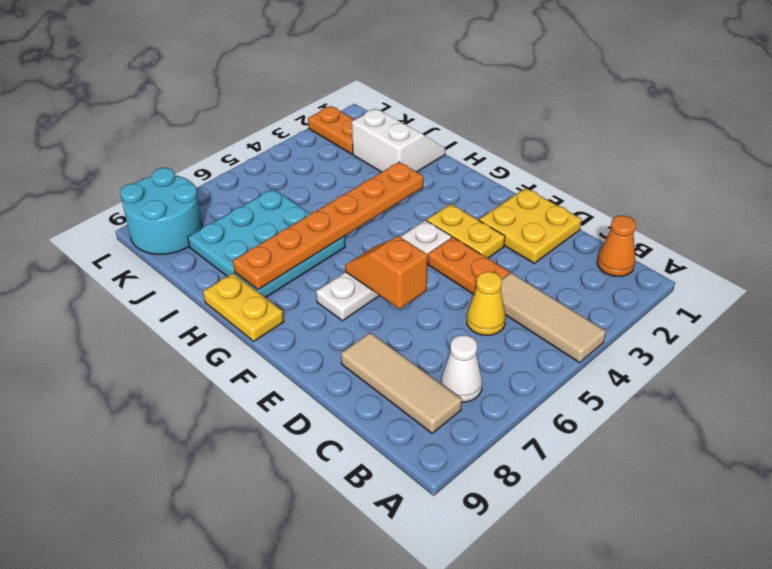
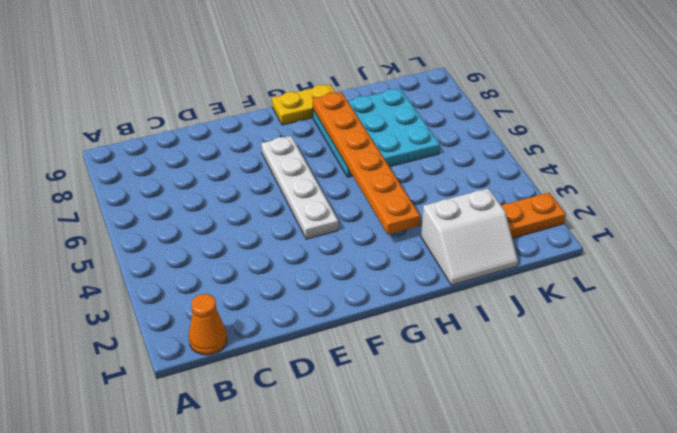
none -> tan 1x3 tile [501,273,606,363]
none -> white 1x1 cone [441,335,482,402]
none -> tan 1x3 tile [341,333,462,433]

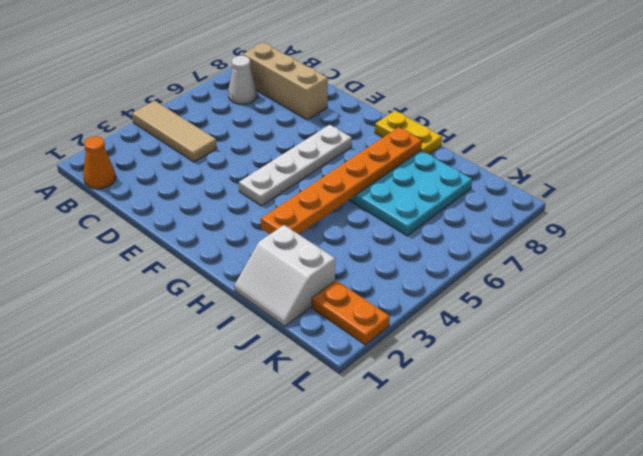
tan 1x3 brick [243,43,328,120] -> tan 1x3 tile [341,333,462,433]
none -> yellow 1x1 cone [467,272,506,335]
none -> yellow 2x2 plate [479,188,582,263]
none -> orange 1x2 plate [427,237,509,294]

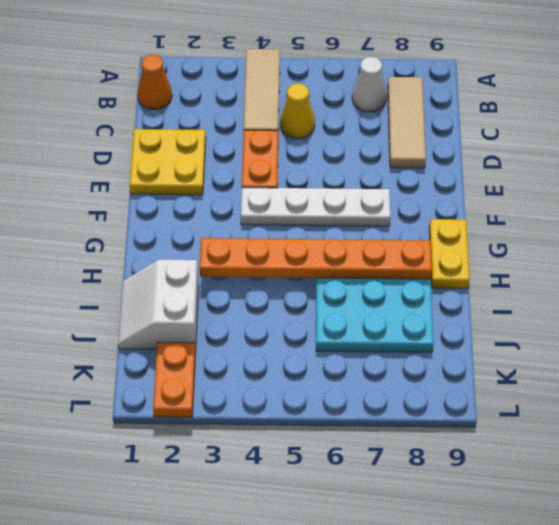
none -> yellow 1x2 plate [427,204,505,258]
none -> cyan 2x2 round brick [120,168,203,254]
none -> orange 1x2 slope [345,236,428,309]

